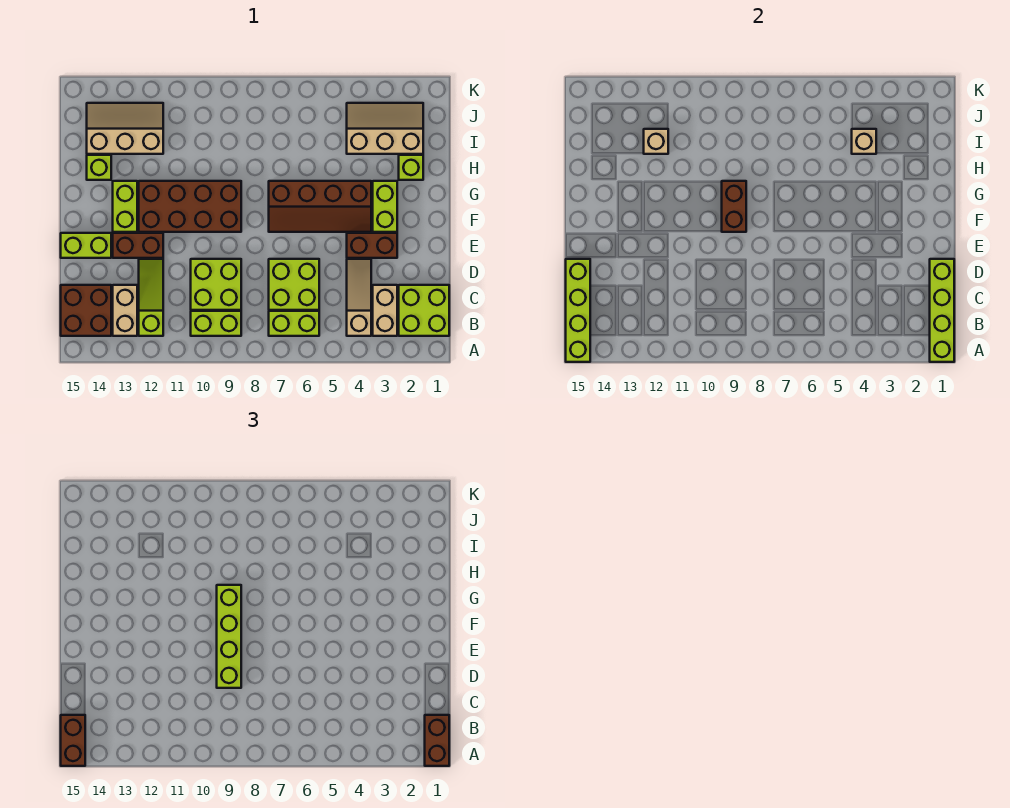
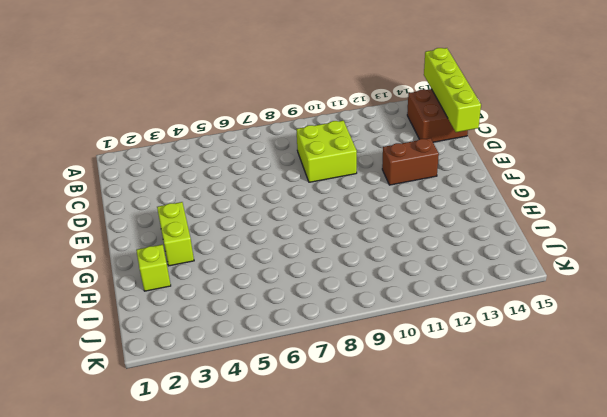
none -> lime 2x2 brick [399,285,449,336]
none -> tan 1x2 brick [373,285,397,336]
none -> tan 1x3 slope [347,259,371,336]

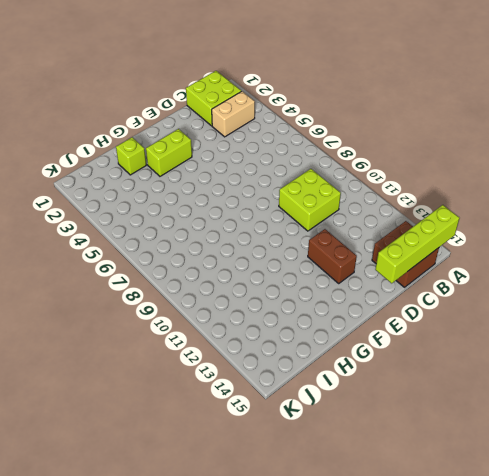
none -> tan 1x3 slope [347,259,371,336]
none -> lime 1x2 brick [269,311,319,336]
none -> lime 1x2 brick [191,311,241,336]

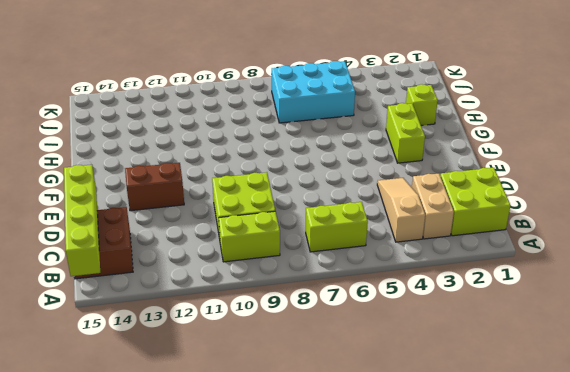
cyan 2x3 brick [272,61,355,123] -> none
none -> lime 1x3 slope [139,259,163,336]
none -> tan 1x2 brick [113,285,137,336]
none -> lime 2x2 brick [269,259,319,310]

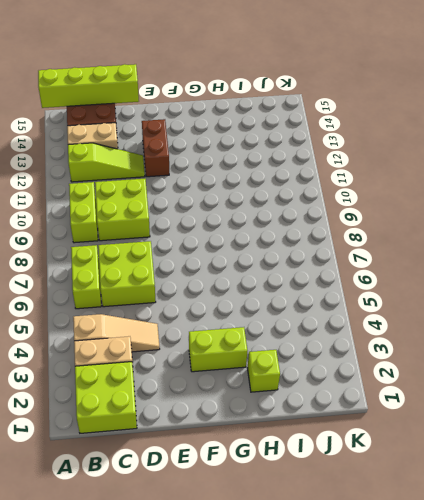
none -> brown 1x2 brick [347,233,397,258]
none -> lime 1x2 brick [61,233,111,258]
none -> brown 2x4 slope [269,181,371,232]

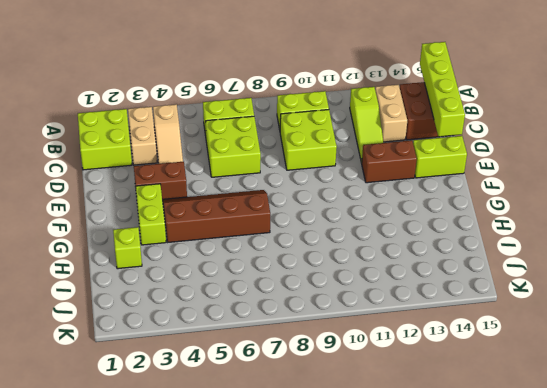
none -> brown 2x4 brick [139,181,241,232]
none -> lime 1x2 brick [113,181,137,232]
none -> lime 1x1 brick [87,155,111,180]

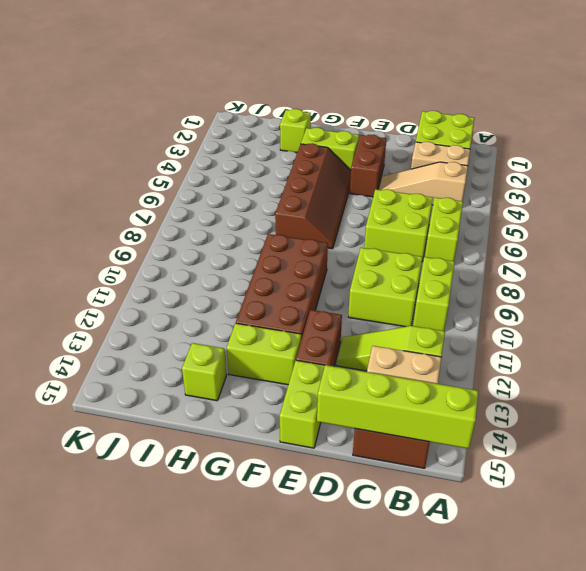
none -> tan 2x3 slope [347,103,423,154]
none -> tan 2x3 slope [87,103,163,154]
none -> lime 1x4 brick [930,259,954,362]

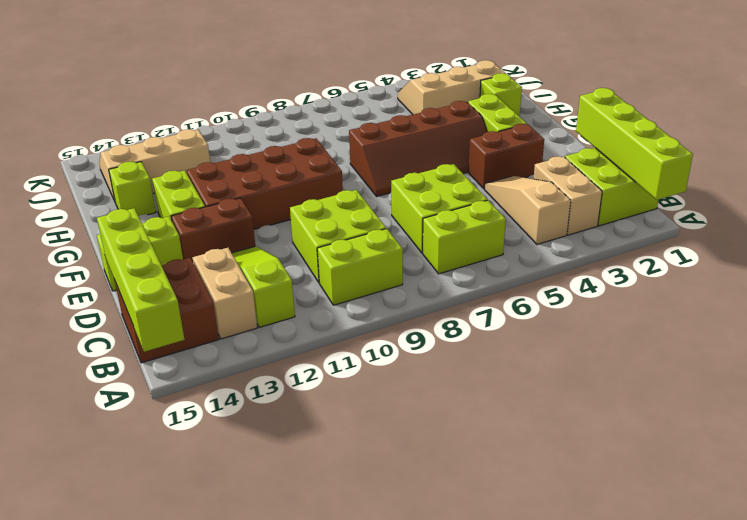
none -> brown 1x2 brick [722,181,746,232]
none -> tan 1x1 brick [852,129,876,154]
none -> tan 1x1 brick [644,129,668,154]

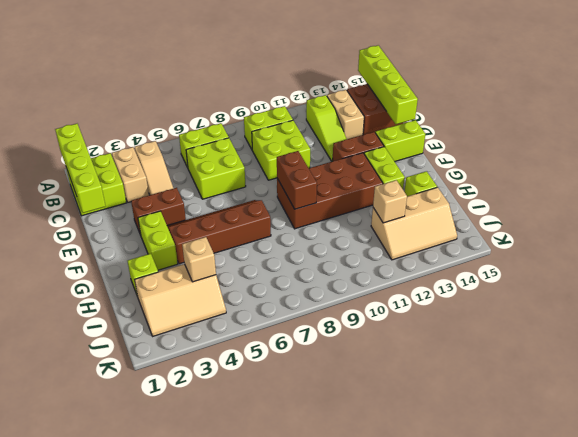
none -> brown 1x2 brick [425,715,449,766]
none -> brown 1x2 brick [61,715,85,766]
none -> lime 1x4 brick [217,585,241,688]

